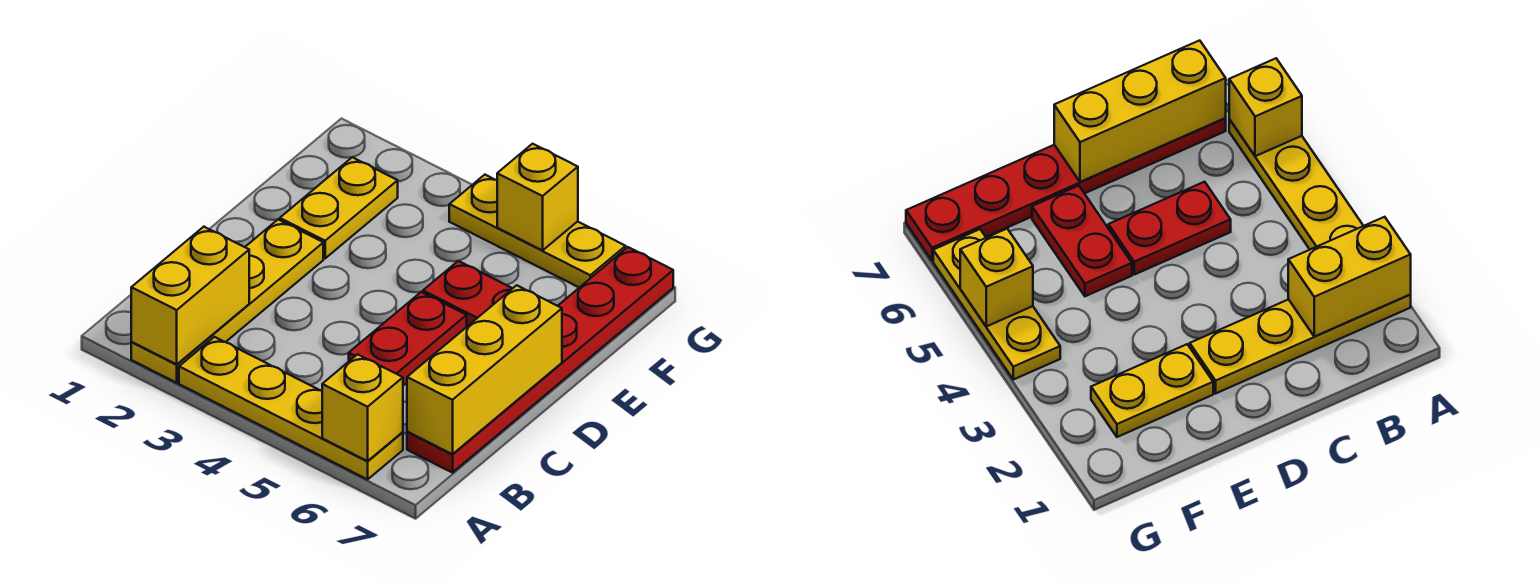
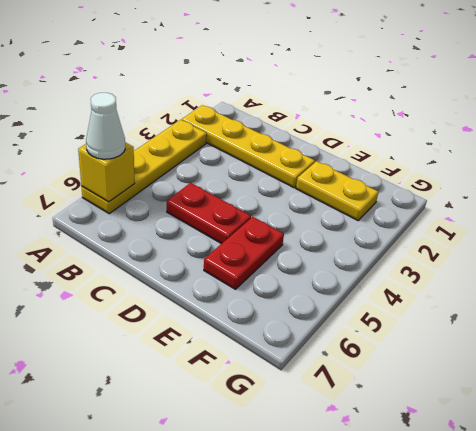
white 1x1 cone [86,93,125,159] -> none
none -> red 1x6 plate [407,247,673,473]
none -> yellow 1x3 plate [449,175,626,288]

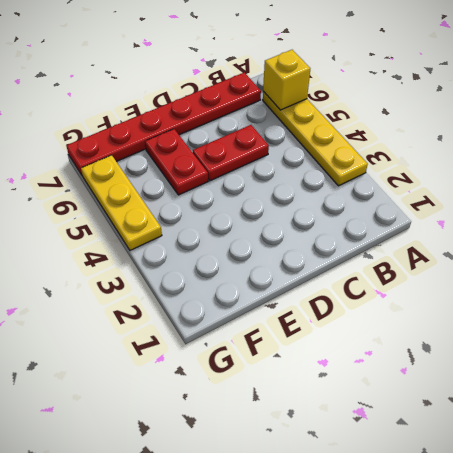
none -> yellow 1x4 plate [131,219,323,383]
none -> yellow 1x2 plate [280,157,398,258]

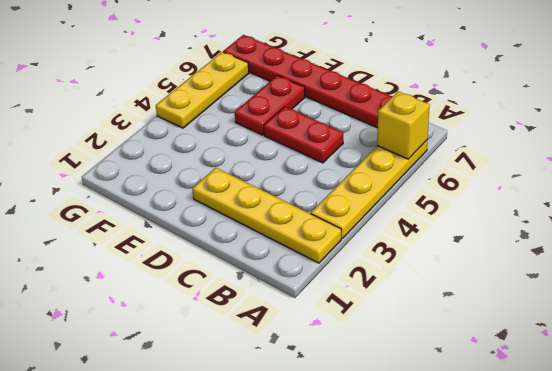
none -> yellow 1x2 plate [280,157,398,258]
none -> yellow 1x2 brick [131,227,249,364]

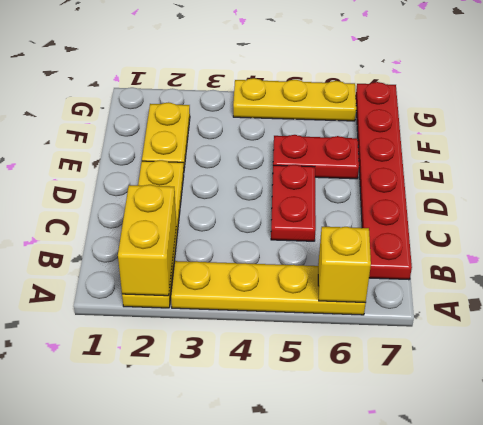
none -> yellow 1x3 brick [407,285,562,454]
none -> yellow 1x1 brick [497,144,578,250]

